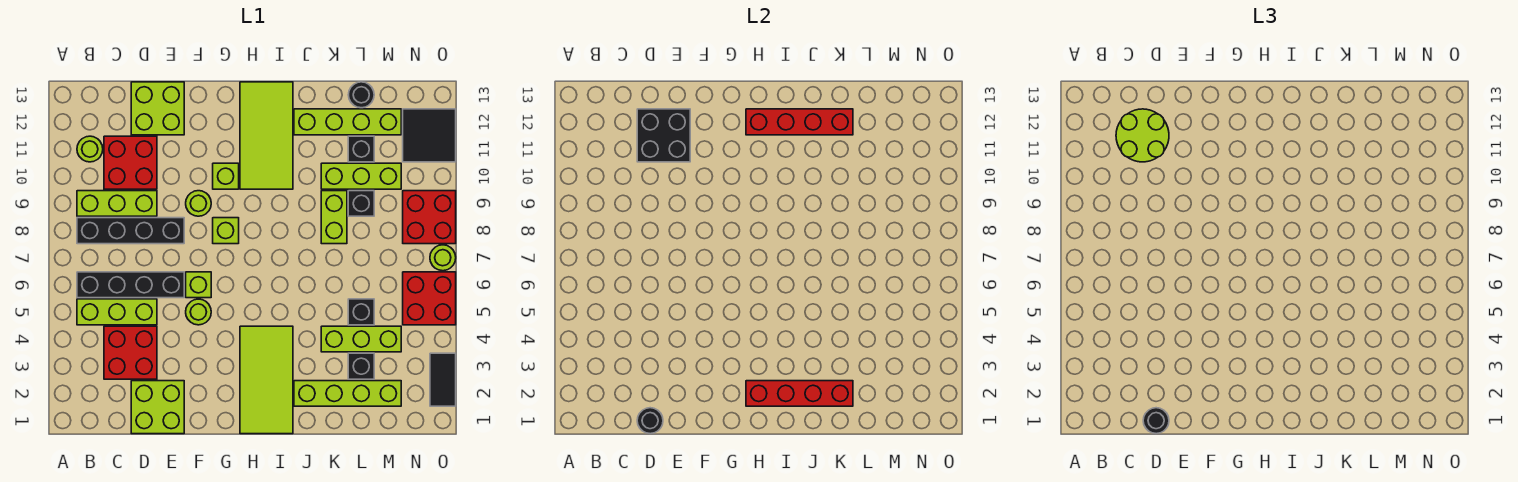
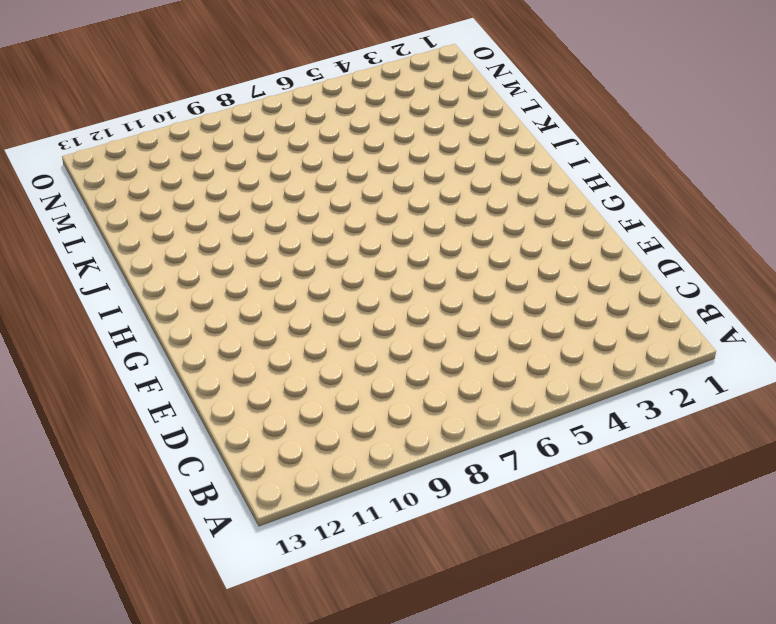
none -> lime 1x3 brick [77,299,157,325]
none -> black 1x4 brick [77,272,184,298]
none -> black 1x4 brick [77,218,184,244]
none -> lime 1x3 brick [77,191,157,216]

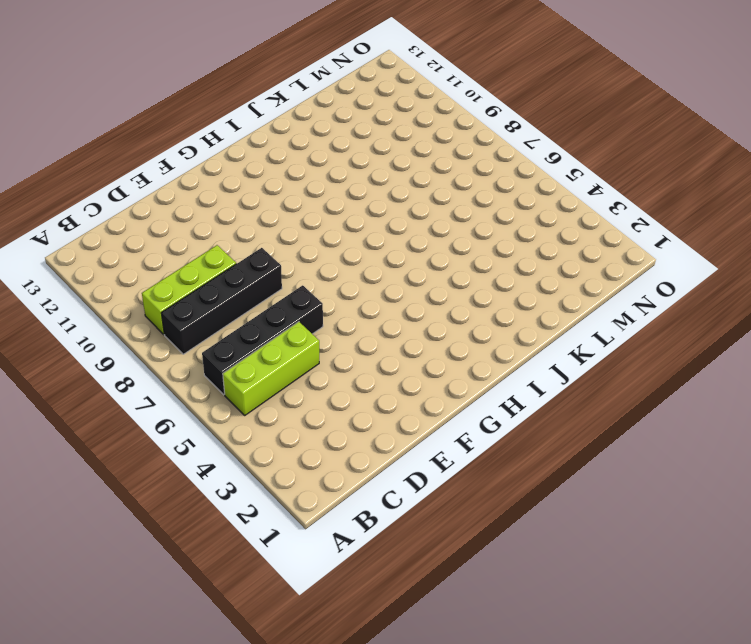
none -> lime 1x1 round brick [77,136,103,162]
none -> red 2x2 brick [104,326,157,379]
none -> red 2x2 brick [104,136,157,189]
none -> lime 2x2 brick [131,381,184,434]

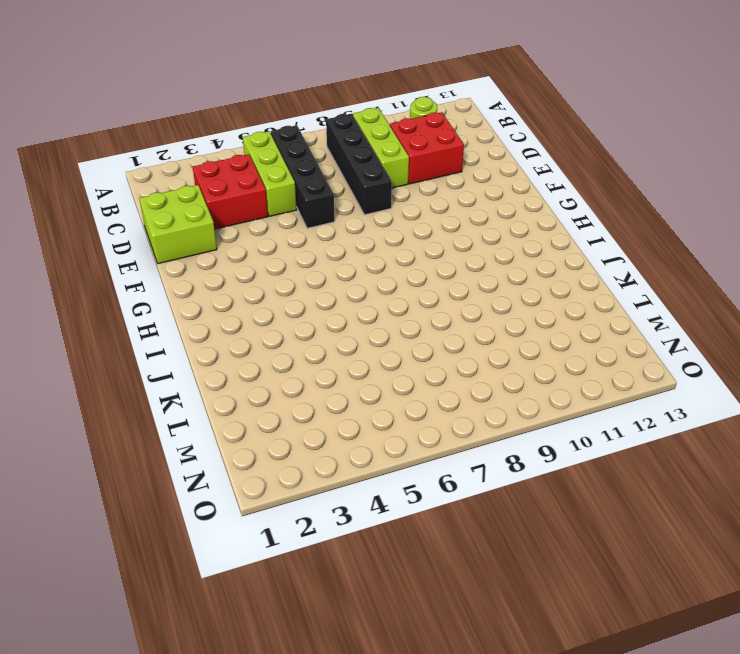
none -> lime 2x2 brick [131,82,184,135]
none -> lime 1x1 round brick [186,299,211,325]
none -> lime 1x1 brick [186,272,211,298]
none -> lime 1x1 round brick [186,191,211,216]

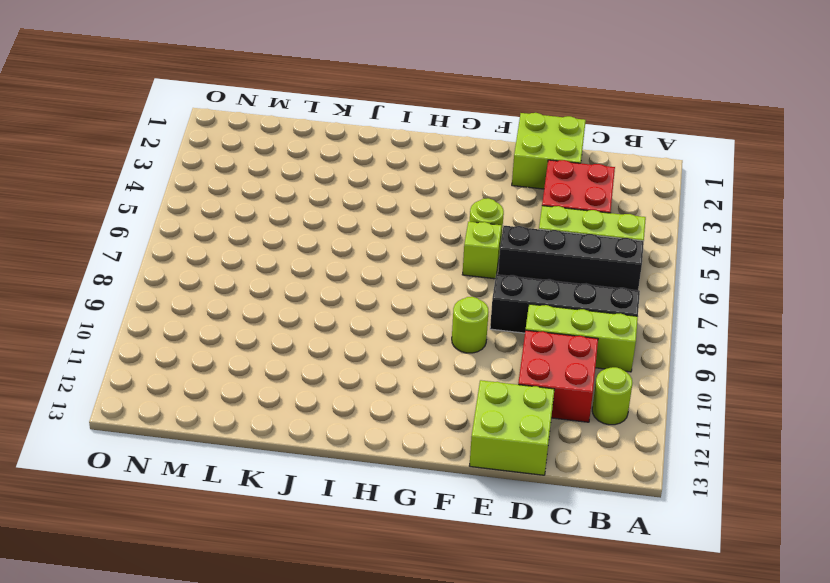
none -> lime 1x1 brick [213,218,239,244]
none -> lime 1x1 brick [213,163,239,189]
none -> lime 2x4 tile [240,326,293,434]
none -> lime 2x4 tile [240,82,293,189]

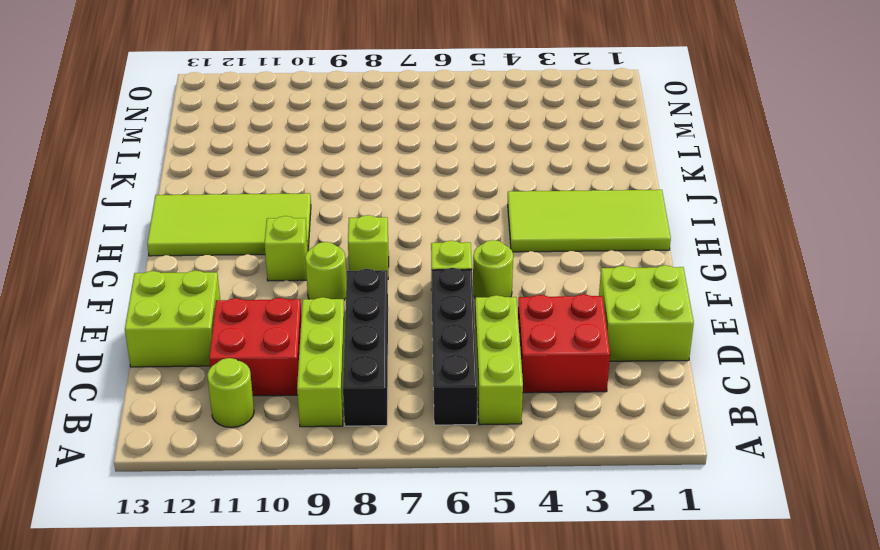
none -> lime 1x4 brick [294,381,401,406]
none -> lime 1x4 brick [294,109,401,135]
none -> lime 1x3 brick [321,326,401,352]
none -> lime 1x2 brick [321,191,347,244]

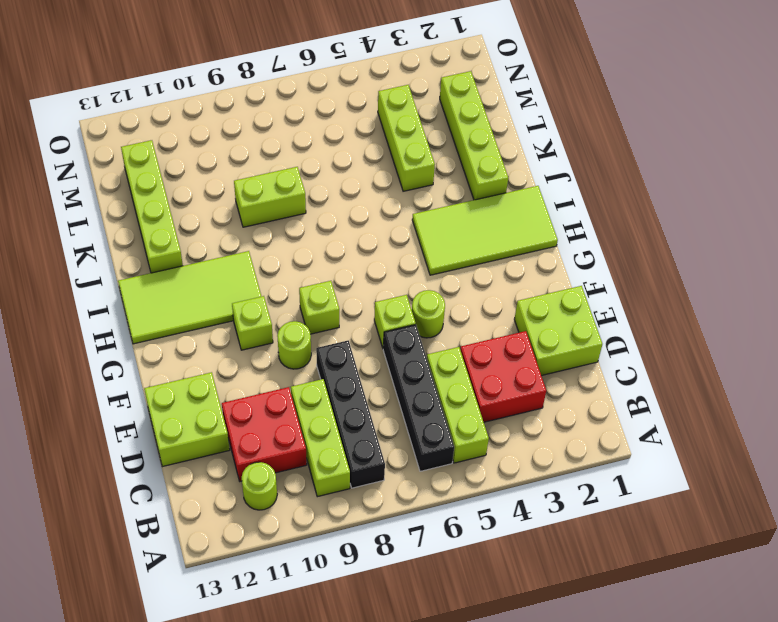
none -> lime 1x3 brick [321,163,401,189]
none -> black 1x1 brick [348,353,374,379]
none -> black 1x1 brick [348,299,374,325]
none -> black 1x1 brick [348,191,374,216]

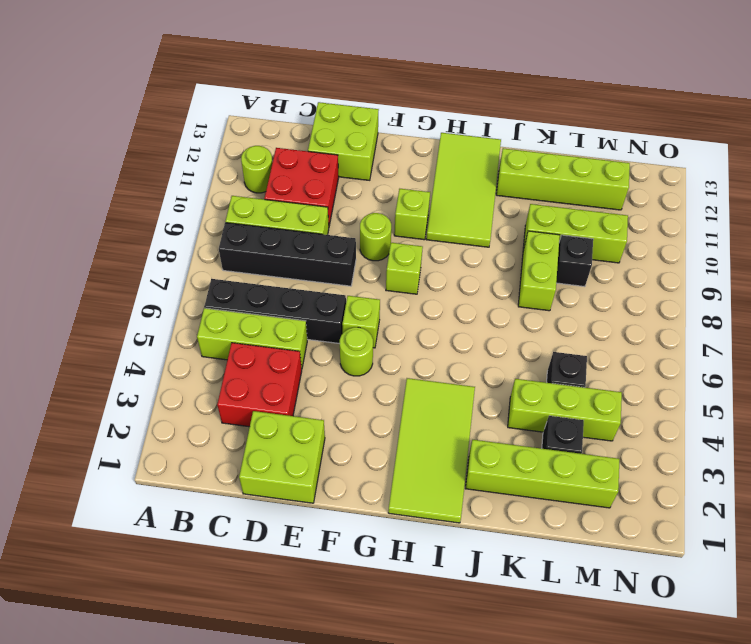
none -> black 1x1 brick [348,136,374,162]
none -> black 1x1 round brick [348,82,374,108]
none -> red 2x2 brick [403,272,456,325]
none -> red 2x2 brick [403,191,456,244]

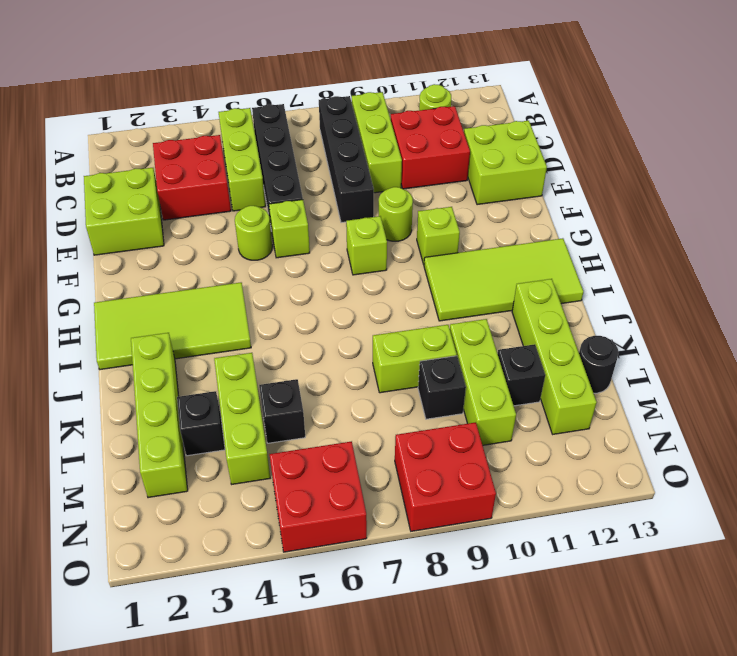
none -> black 2x2 tile [403,109,456,162]
none -> black 1x2 tile [430,353,456,406]
none -> lime 1x1 round brick [430,245,456,271]
none -> black 1x1 round brick [637,408,663,434]

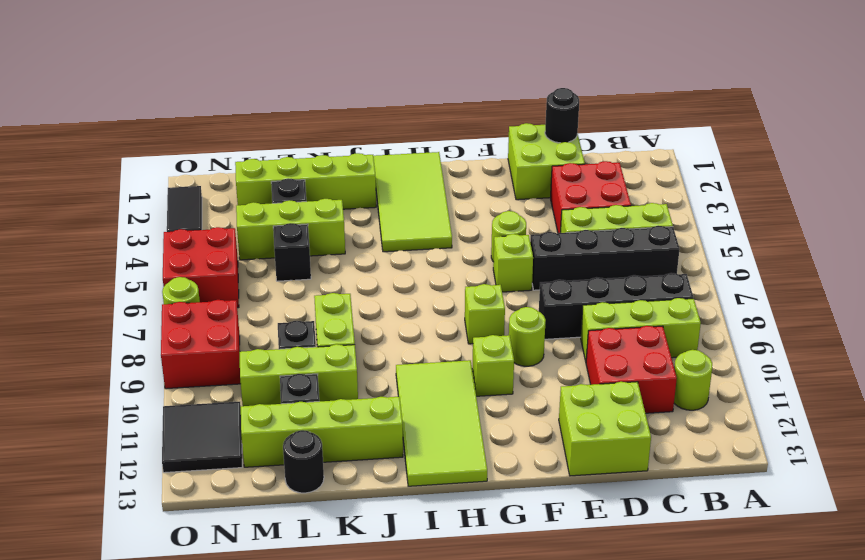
none -> black 2x2 brick [637,109,690,162]
none -> red 1x4 brick [746,381,853,406]
none -> red 1x4 brick [746,109,853,135]
none -> lime 2x2 round brick [1116,109,1169,162]

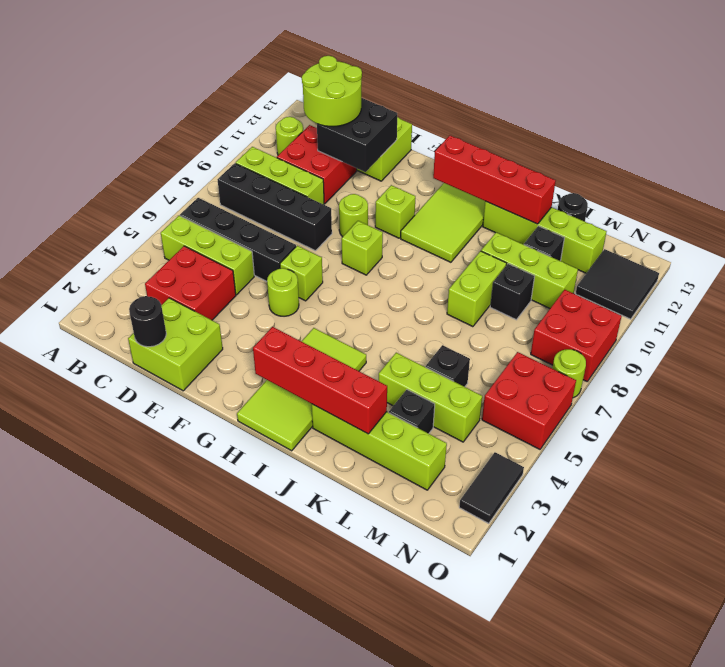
none -> black 1x1 round brick [1143,408,1169,434]

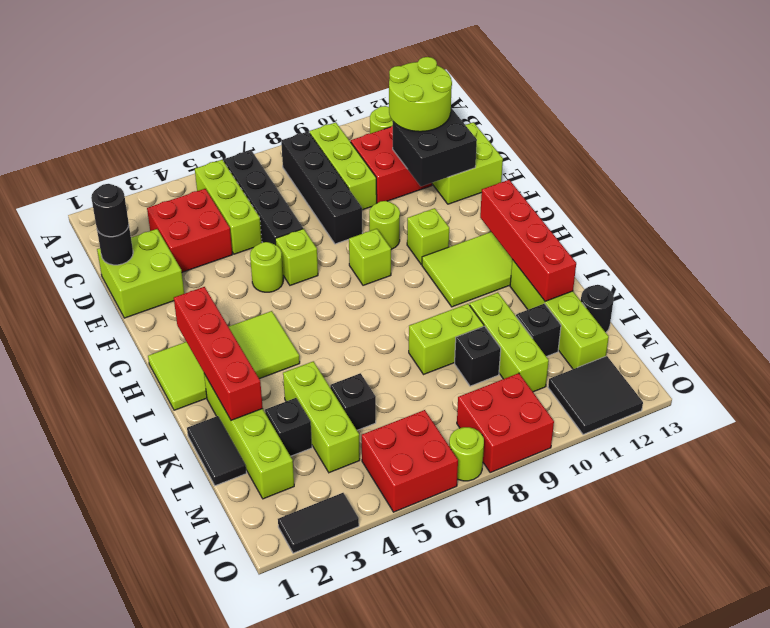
black 1x2 tile [187,416,246,486] -> none

